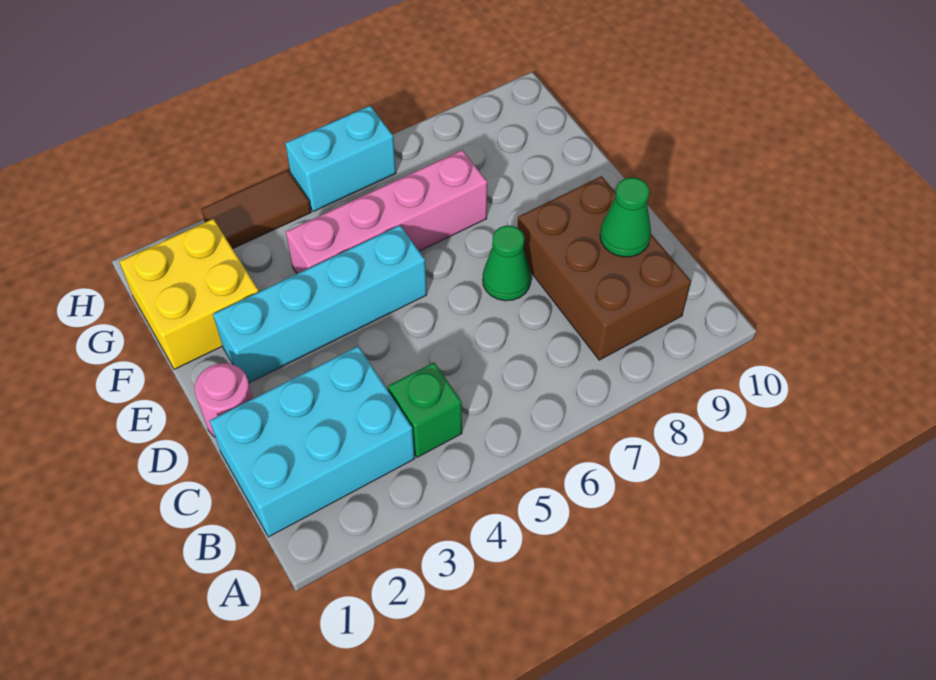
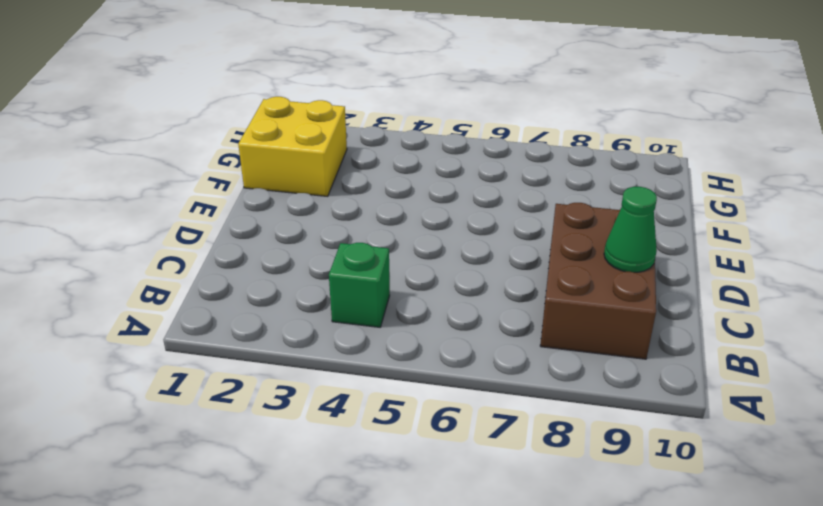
none -> cyan 2x3 brick [210,346,415,537]
none -> pink 1x1 round brick [195,363,253,437]

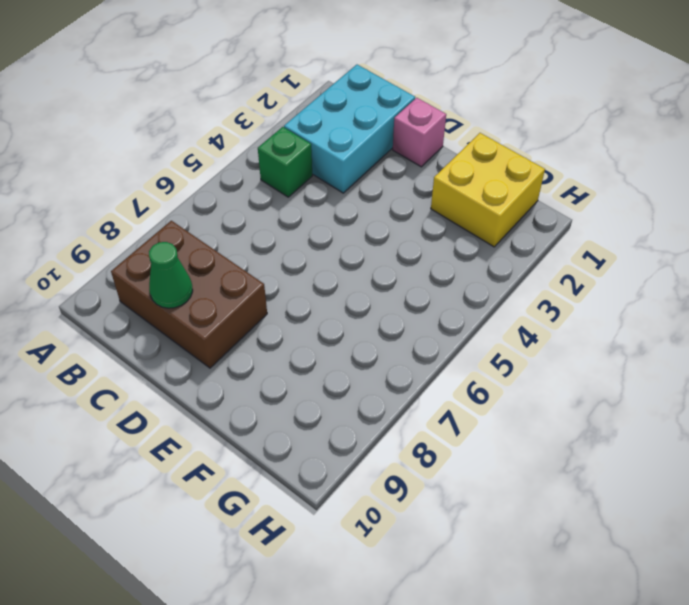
pink 1x1 brick [393,98,446,167] -> pink 1x1 round brick [195,363,253,437]
none -> green 1x1 cone [483,226,531,301]
none -> cyan 1x4 brick [213,225,427,383]

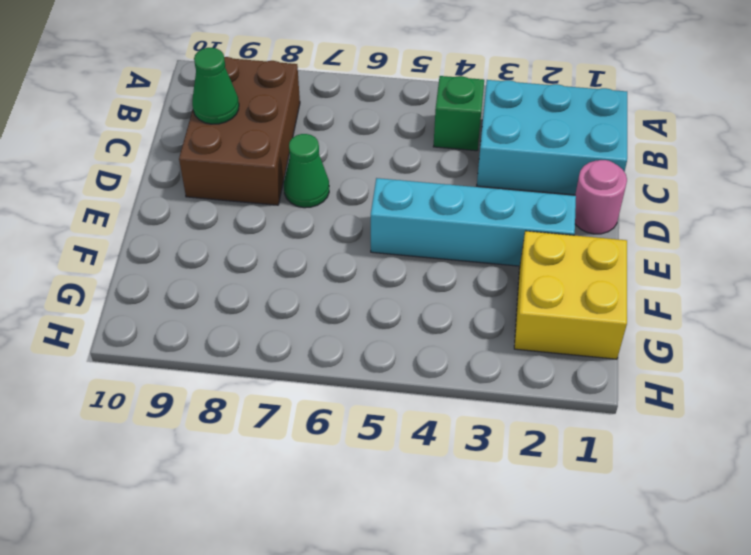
none -> pink 1x4 brick [286,150,487,274]
none -> brown 1x2 tile [202,170,311,249]

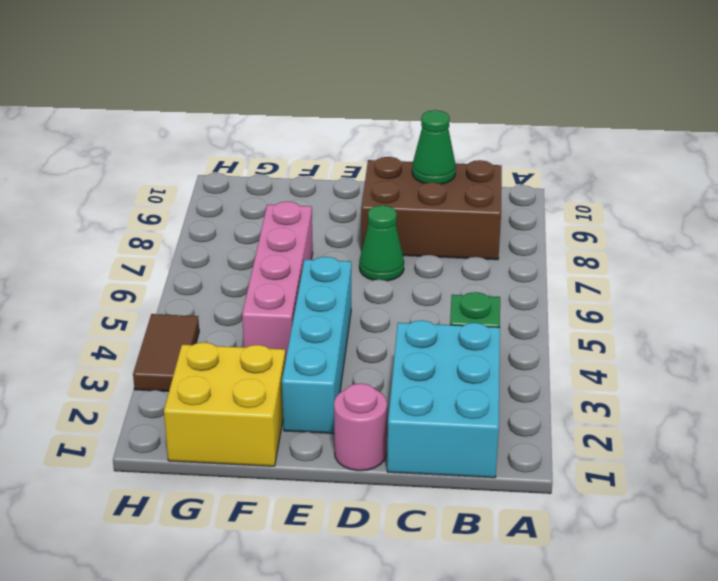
none -> cyan 1x2 brick [285,106,396,212]

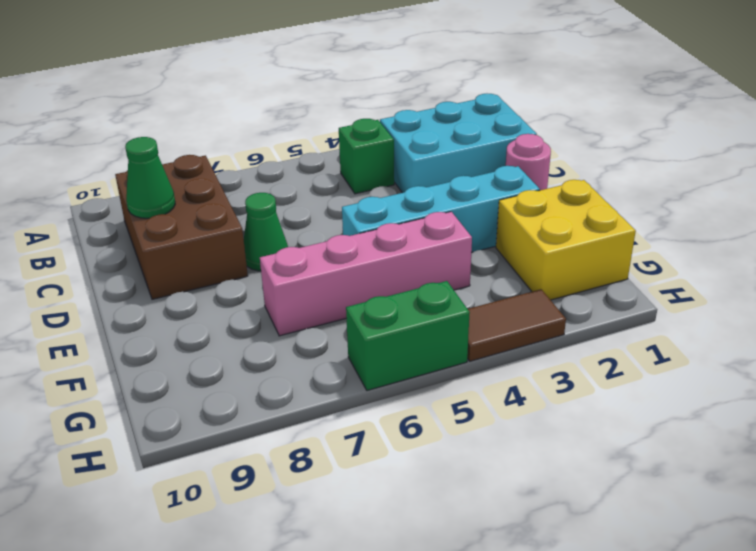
green 1x2 brick [346,281,470,390] -> cyan 1x2 brick [285,106,396,212]

